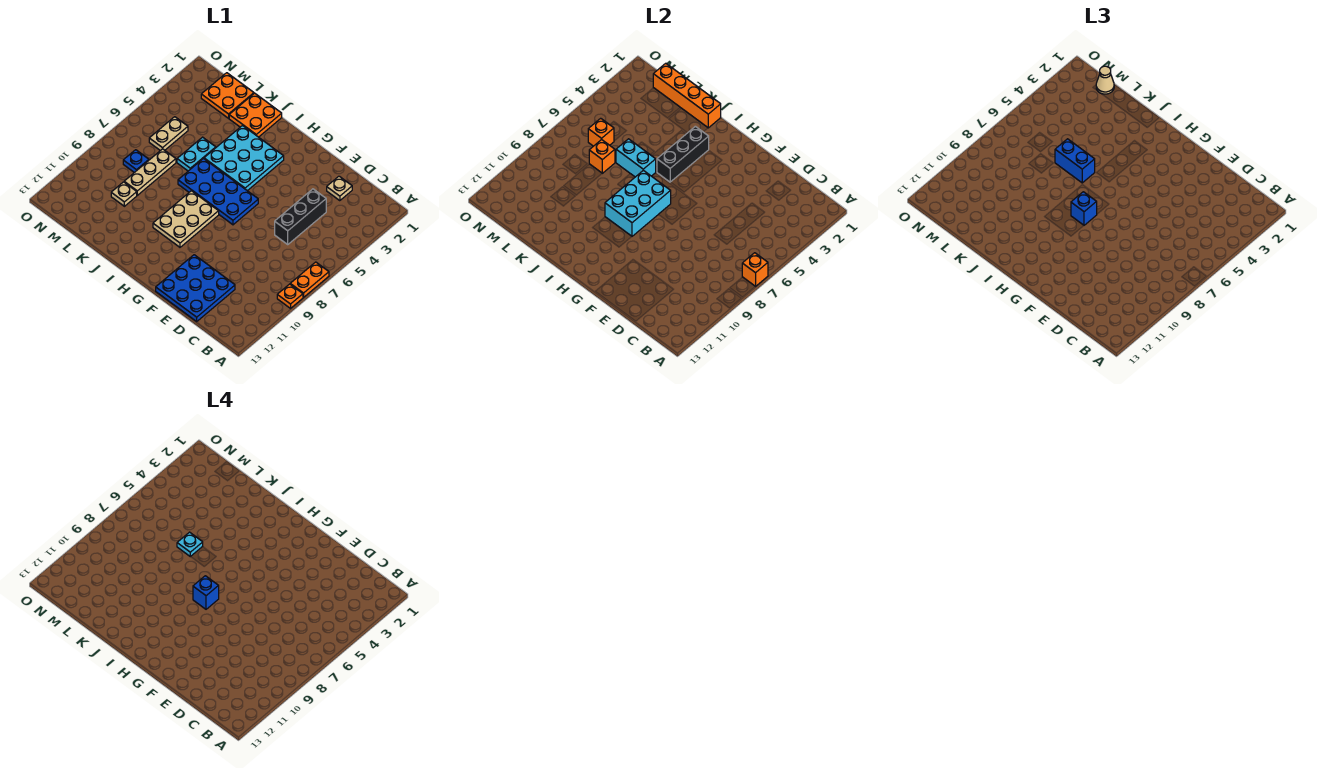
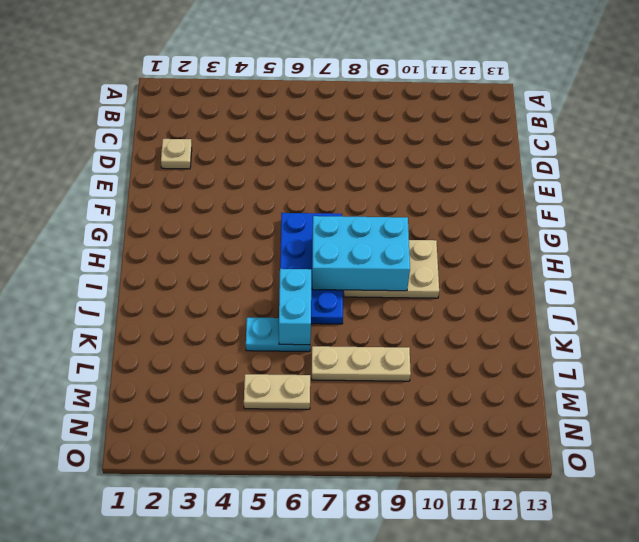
none -> orange 1x2 plate [290,262,329,297]
none -> orange 1x1 plate [277,284,303,308]
none -> black 1x3 brick [275,189,326,244]

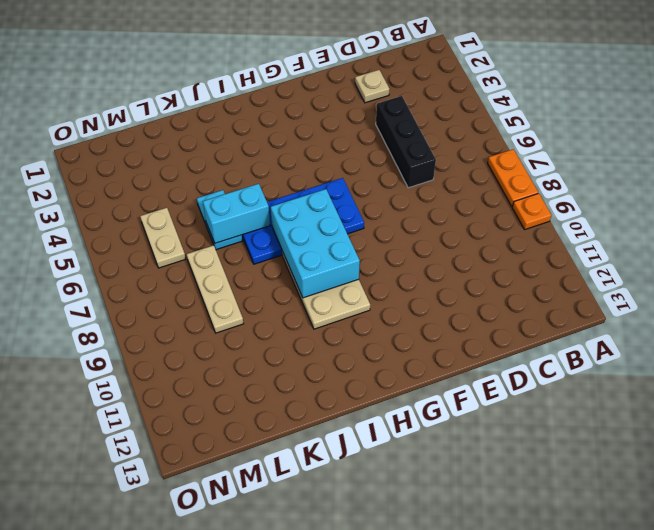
none -> blue 3x3 plate [156,255,235,321]
none -> cyan 3x3 plate [204,126,284,191]
none -> orange 2x2 plate [229,93,282,137]

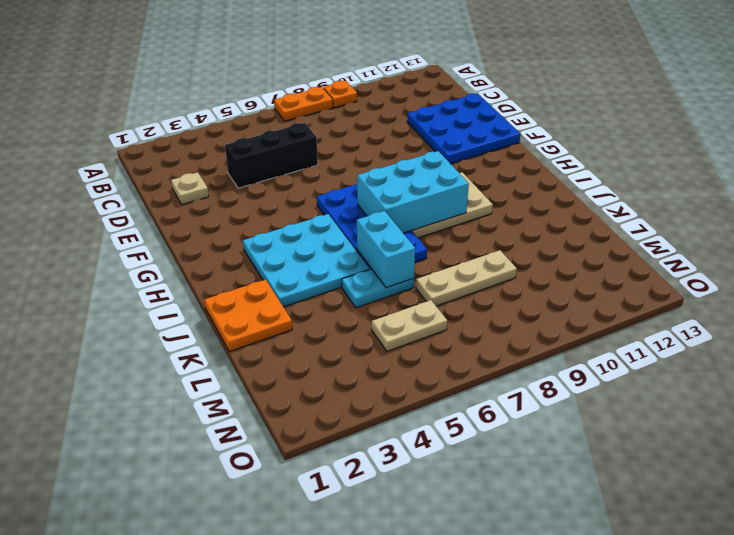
none -> orange 2x2 plate [201,73,254,118]
none -> tan 1x1 plate [111,182,137,206]
none -> blue 1x1 plate [123,150,149,173]

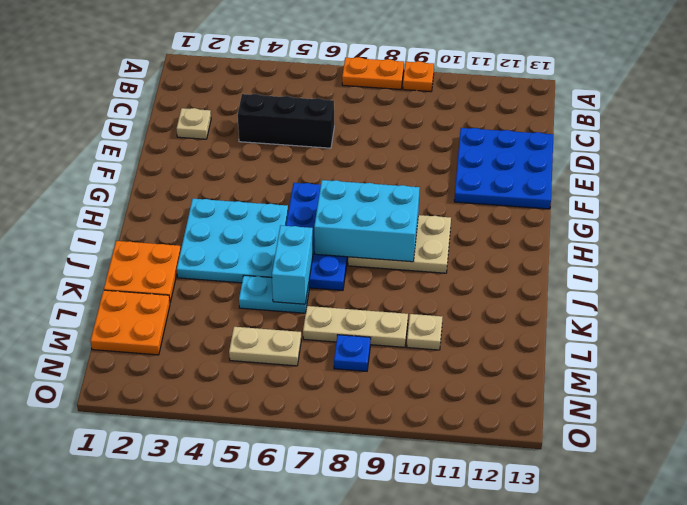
none -> orange 1x1 brick [742,253,768,286]
none -> black 1x3 brick [657,126,709,182]
none -> orange 1x4 brick [653,63,721,128]

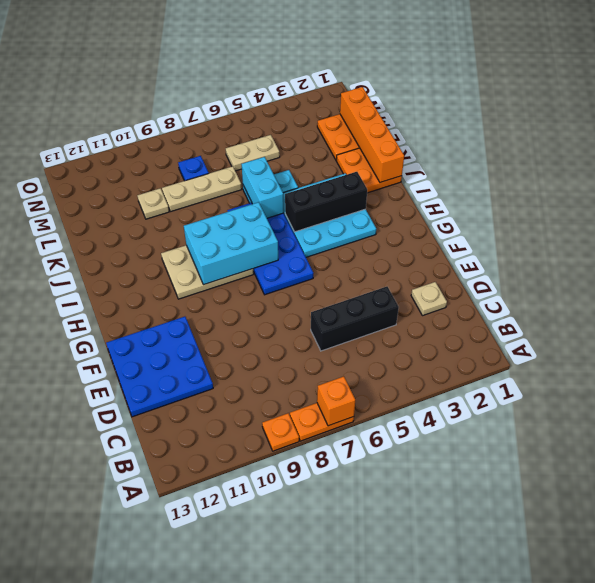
none -> orange 1x1 brick [589,140,615,173]
none -> orange 1x1 brick [588,118,614,146]
none -> blue 1x1 brick [1071,192,1097,225]

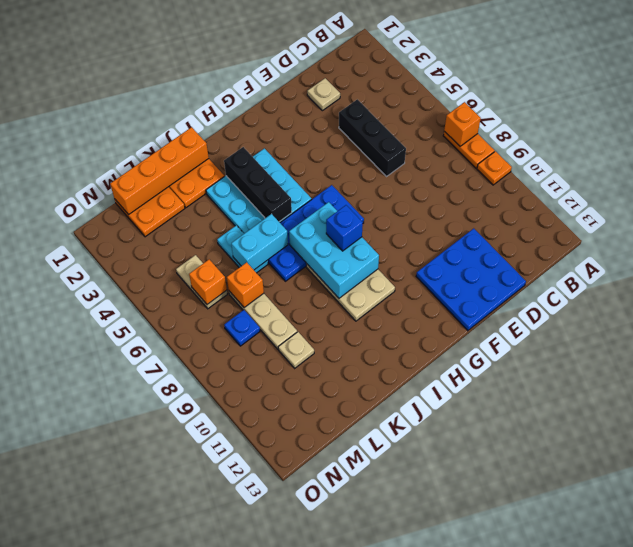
none -> blue 1x2 brick [1055,139,1095,183]
none -> tan 1x1 cone [1096,66,1114,94]
none -> blue 1x1 brick [193,576,219,609]

